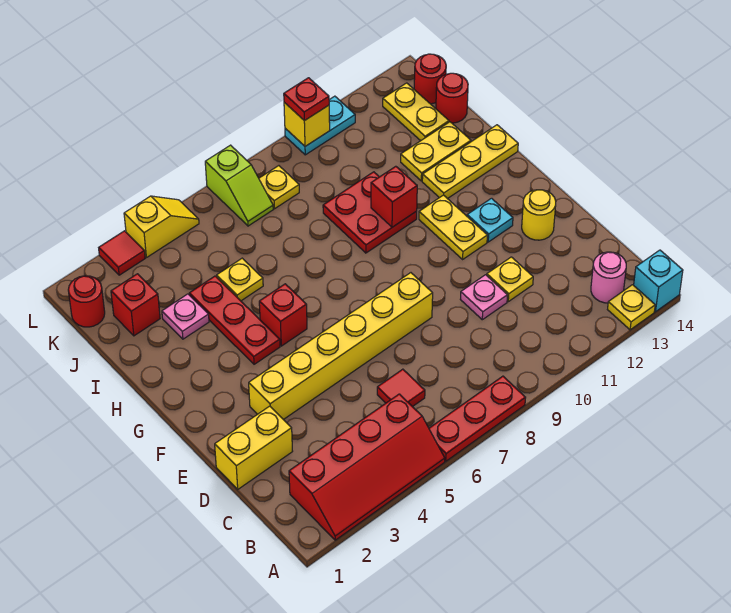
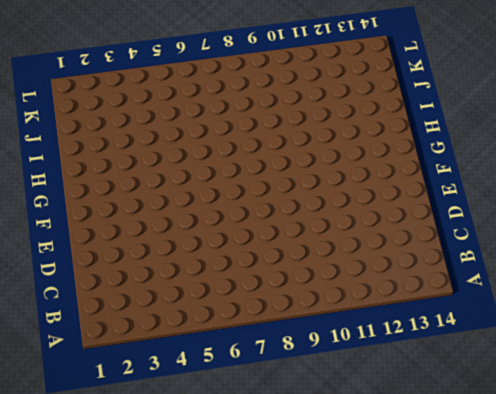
none -> red 2x4 slope [289,394,445,540]
none -> red 1x3 plate [429,376,526,461]
none -> yellow 1x1 plate [608,285,655,330]
none -> cyan 1x1 brick [634,250,683,312]

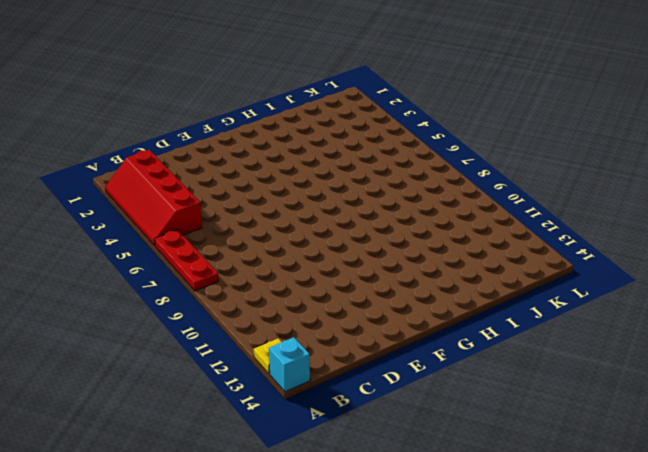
none -> pink 1x1 round brick [591,252,626,303]
none -> red 1x1 tile [377,369,425,407]
none -> yellow 1x2 brick [215,406,293,489]
none -> pink 1x1 plate [460,275,508,320]

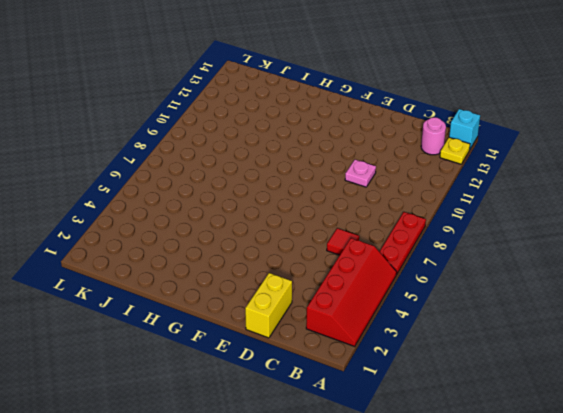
none -> yellow 1x1 plate [487,257,533,302]
none -> yellow 1x6 brick [249,273,433,420]
none -> yellow 1x1 round brick [522,190,556,240]
none -> yellow 1x2 plate [419,195,487,259]

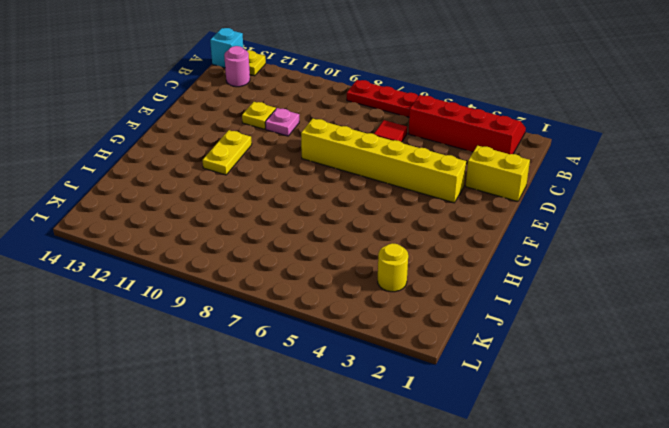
yellow 1x1 round brick [378,243,408,292] -> yellow 1x1 round brick moved to [522,190,556,240]
none -> cyan 1x1 plate [467,198,513,242]
none -> red 1x3 plate [189,276,280,364]
none -> red 1x1 brick [259,284,307,346]
none -> red 2x2 plate [323,172,417,253]

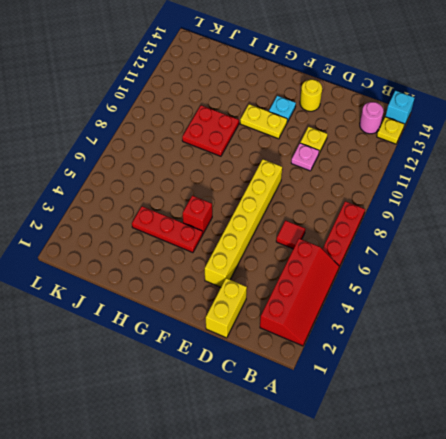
none -> yellow 1x3 plate [422,125,518,199]
none -> pink 1x1 plate [162,294,209,339]
none -> yellow 1x1 plate [217,258,263,301]
none -> yellow 1x2 plate [401,122,471,181]

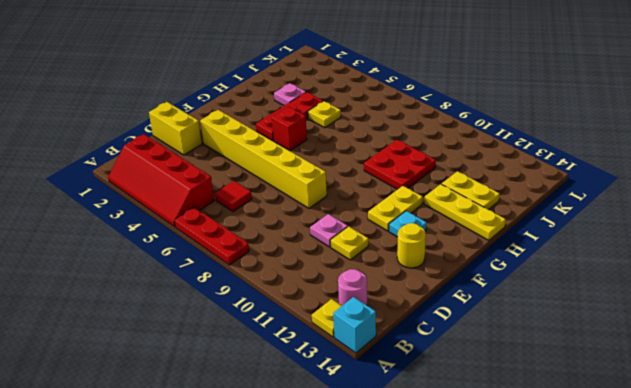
none -> red 1x1 brick [111,274,160,336]
none -> yellow 1x2 plate [383,83,449,141]
none -> red 1x1 round brick [436,73,468,123]
none -> red 1x1 round brick [68,276,105,327]

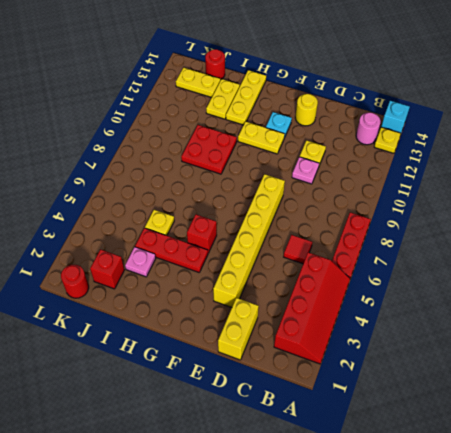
none -> lime 1x2 slope [205,145,273,226]
none -> yellow 1x1 plate [259,166,299,209]
none -> red 1x1 round brick [414,54,446,104]
none -> red 1x1 tile [99,231,145,275]

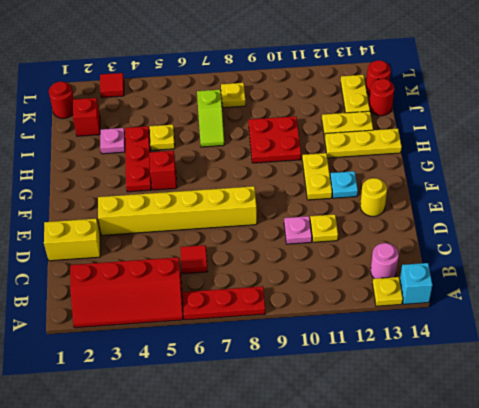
lime 1x2 slope [197,90,224,147] -> lime 1x2 slope moved to [205,145,273,226]
none -> yellow 1x2 slope [124,196,199,258]
none -> cyan 1x2 plate [285,96,355,155]
none -> red 1x1 brick [371,166,417,227]
none -> yellow 1x1 brick [284,102,330,146]

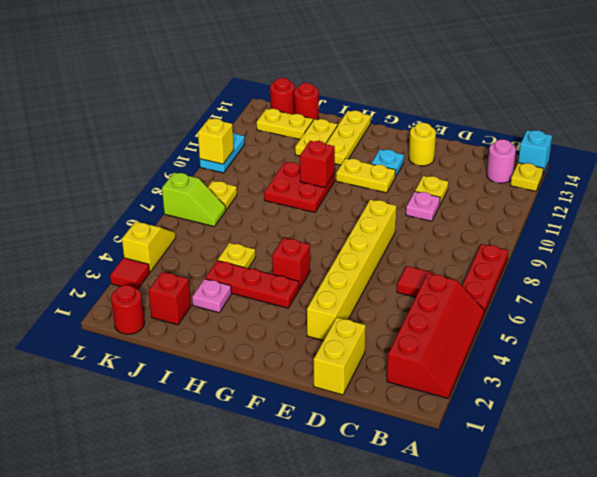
none -> red 1x1 plate [284,78,329,121]

